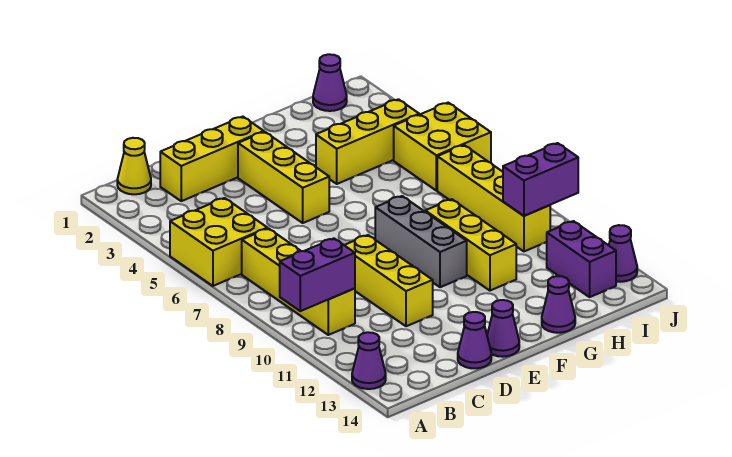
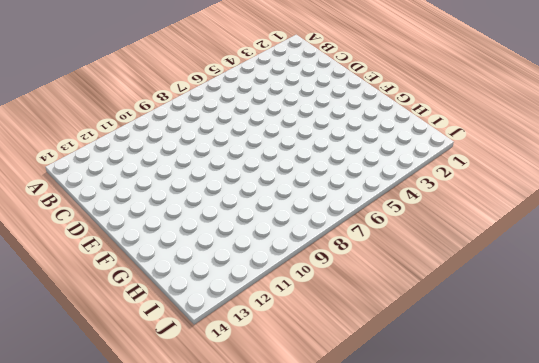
none -> yellow 2x2 brick [170,198,267,286]
none -> purple 1x1 cone [352,332,386,389]
none -> yellow 1x1 cone [117,138,151,194]

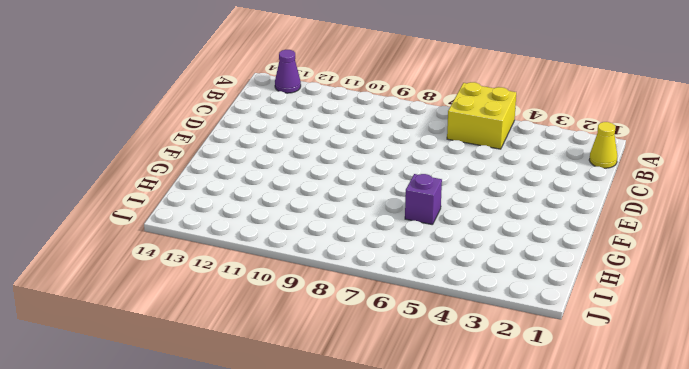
purple 1x1 brick [405,174,442,225] -> none
none -> yellow 1x4 brick [242,228,355,335]
none -> yellow 1x3 brick [160,117,264,201]
none -> yellow 1x3 brick [344,235,433,326]

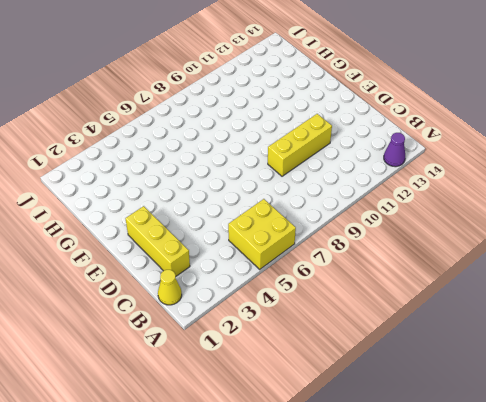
none -> yellow 1x4 brick [242,228,355,335]
none -> purple 1x1 cone [458,312,491,368]
none -> yellow 1x3 brick [238,132,329,223]

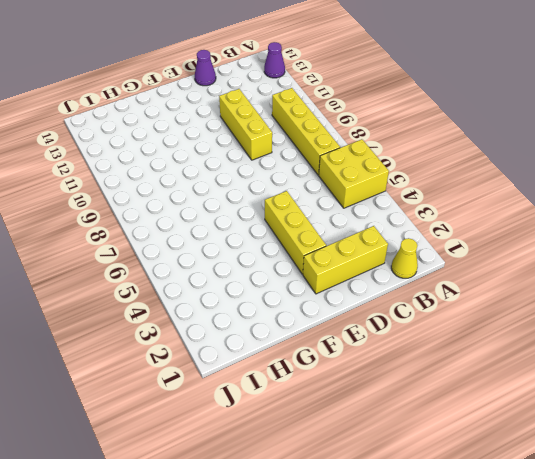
none -> purple 1x1 cone [487,300,519,357]
none -> grey 1x3 brick [375,196,467,287]
none -> yellow 1x3 brick [316,99,419,184]

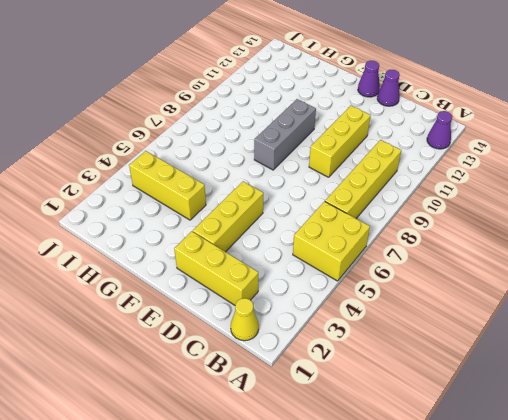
none -> yellow 1x3 brick [425,199,516,291]
none -> purple 1x1 cone [542,276,575,333]
none -> purple 1x1 cone [313,54,347,111]

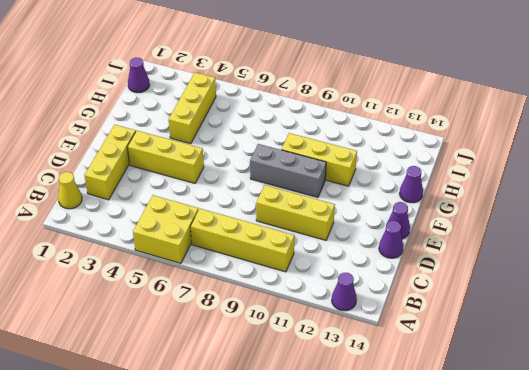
none -> yellow 2x2 brick [394,103,491,191]
none -> yellow 1x4 brick [437,145,550,251]
none -> purple 1x2 brick [547,221,616,297]

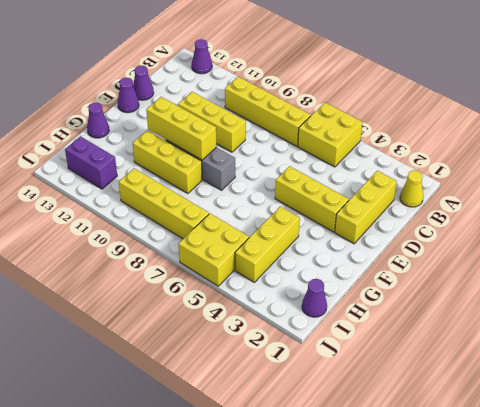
yellow 1x3 brick [146,97,217,160] -> none
none -> purple 1x1 cone [609,225,637,282]
none -> purple 1x2 brick [280,238,355,311]
none -> purple 1x2 brick [503,143,578,216]

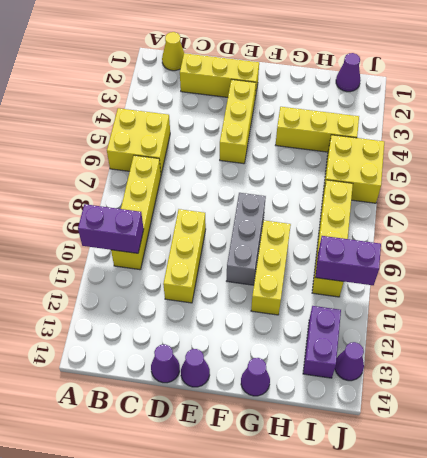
none -> purple 1x1 cone [352,332,386,389]

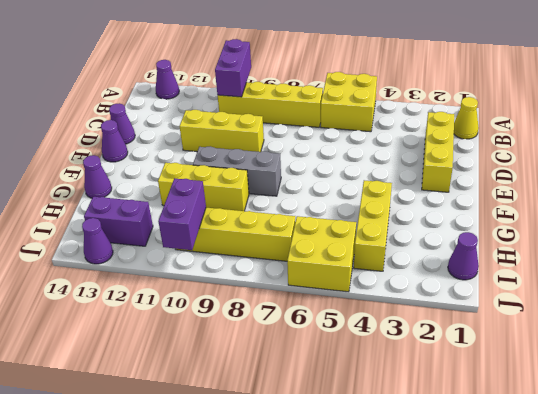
none -> yellow 1x3 brick [238,132,329,223]

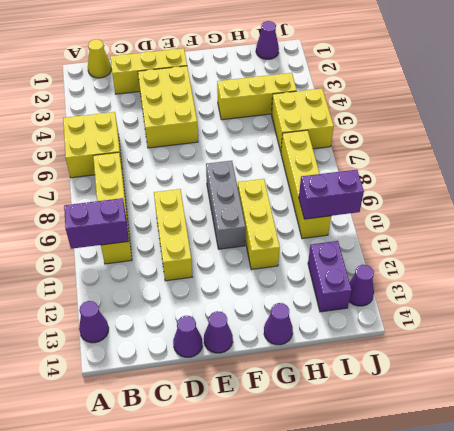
yellow 2x3 brick [138,66,198,148] -> yellow 1x3 brick [238,132,329,223]

